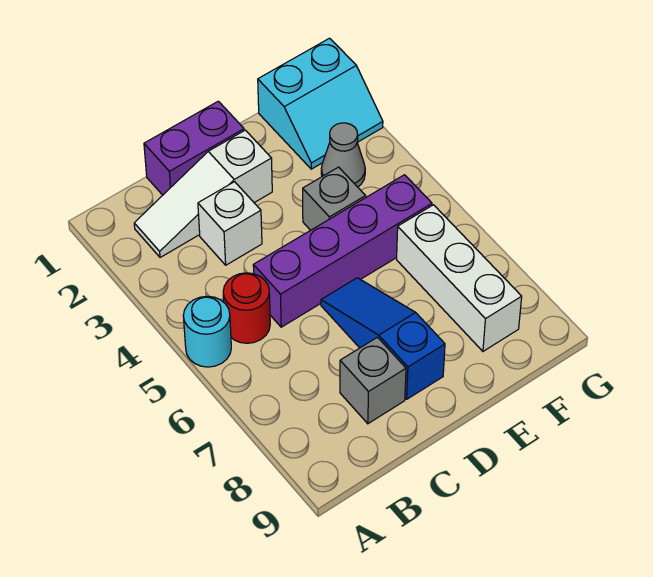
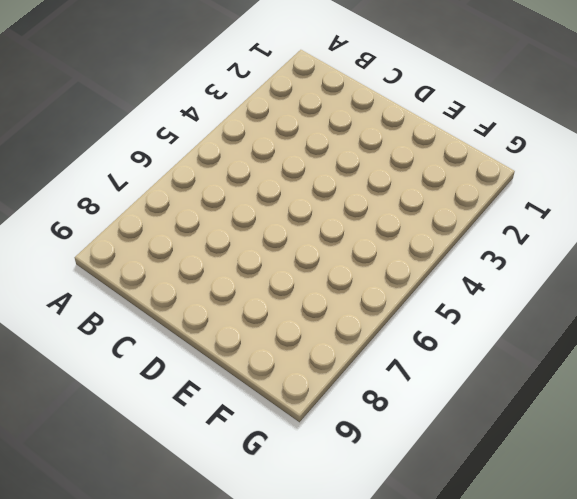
none -> cyan 1x1 round brick [183,296,231,367]
none -> white 1x3 slope [134,130,272,257]
none -> red 1x1 round brick [223,273,270,343]

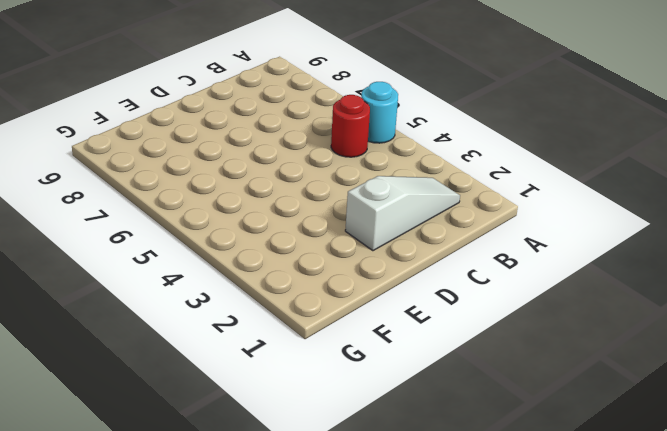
none -> purple 1x2 brick [144,101,244,195]
none -> white 1x1 brick [198,182,262,265]
none -> purple 1x4 brick [253,175,432,327]

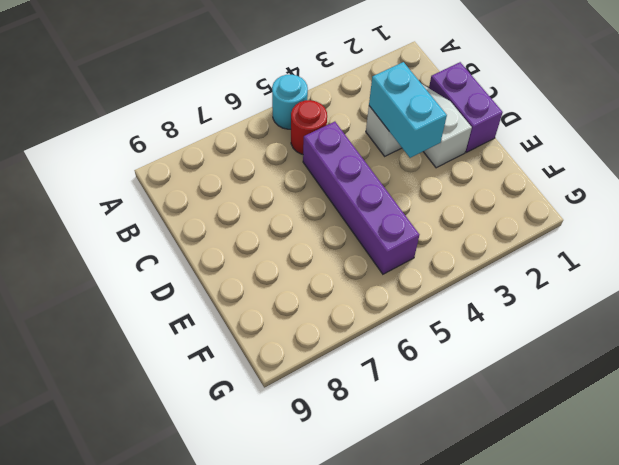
cyan 1x2 brick [369,62,447,158] -> none
none -> grey 1x1 brick [340,337,406,424]
none -> blue 1x3 slope [321,278,445,399]
none -> grey 1x1 brick [303,167,366,230]

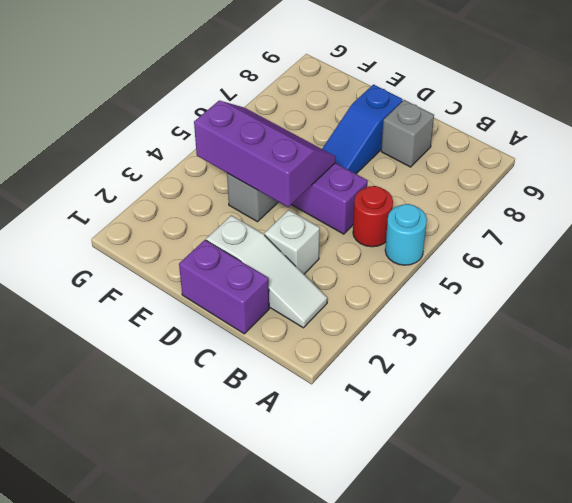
purple 2x3 slope [194,101,336,207] -> none
none -> cyan 2x2 slope [258,38,383,169]
none -> grey 1x1 cone [321,123,365,187]
none -> white 1x3 brick [397,205,522,351]

